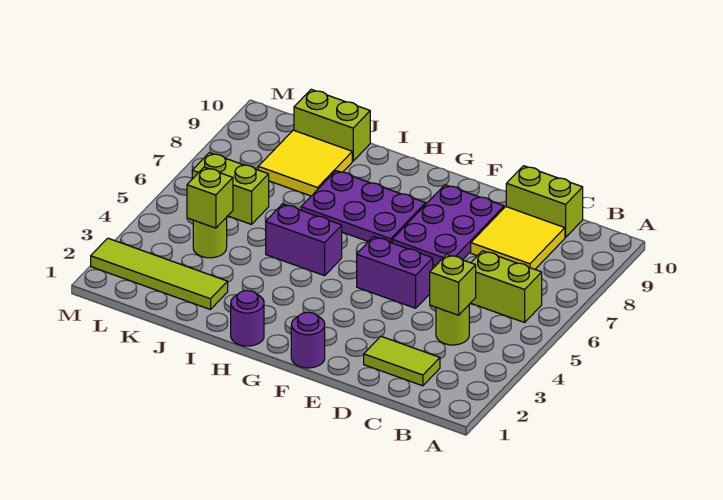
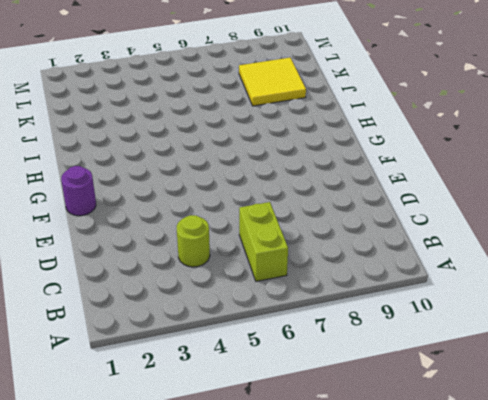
none -> lime 1x2 tile [364,336,440,386]
none -> yellow 2x2 tile [471,207,565,269]
none -> lime 1x2 brick [506,166,583,237]

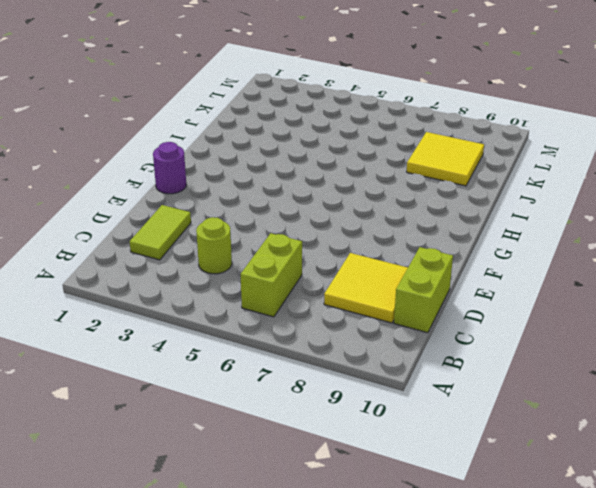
none -> purple 1x2 brick [357,237,433,308]
none -> purple 2x3 plate [392,185,504,266]
none -> purple 2x3 plate [301,171,426,243]

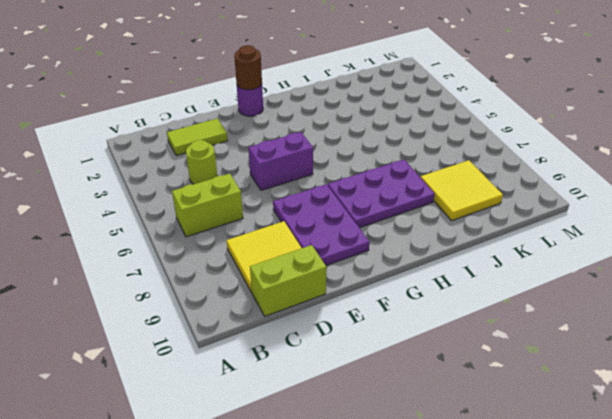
brown 1x1 round brick [234,45,262,90] -> none
none -> purple 1x1 round brick [231,291,264,346]
none -> purple 1x2 brick [266,204,342,276]
none -> lime 1x4 tile [91,238,228,310]

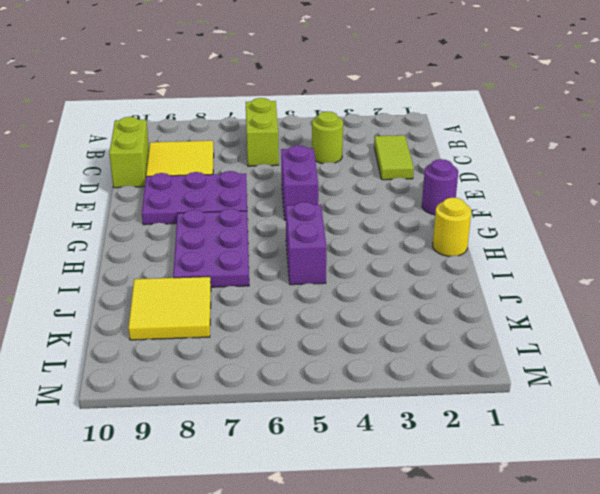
yellow 1x1 round brick [433,198,471,256] -> purple 1x1 round brick [231,291,264,346]
none -> lime 1x4 tile [91,238,228,310]
none -> lime 1x2 brick [294,89,370,161]
none -> lime 1x1 round brick [193,217,227,258]

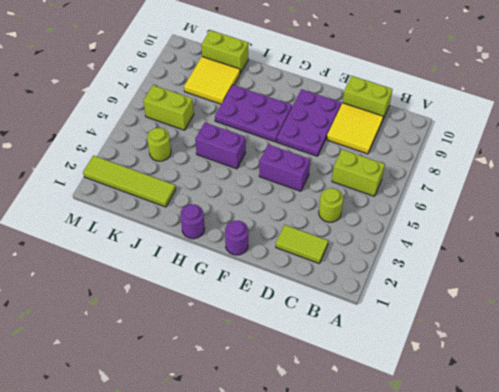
none -> lime 1x1 brick [430,255,476,315]
none -> lime 1x1 brick [187,167,233,228]

